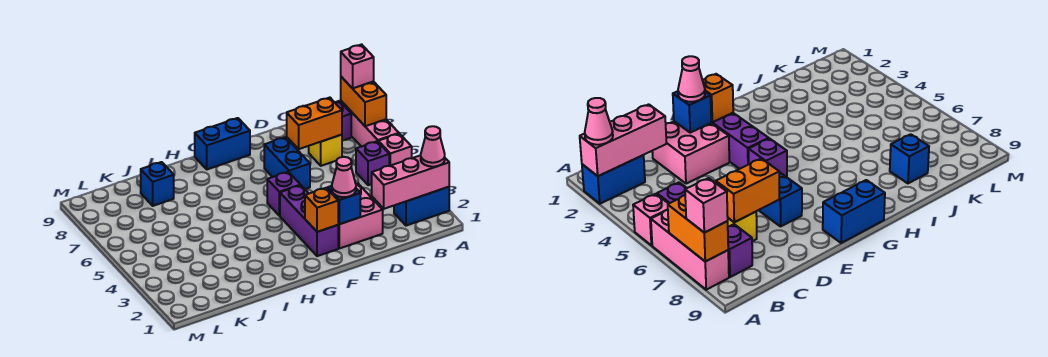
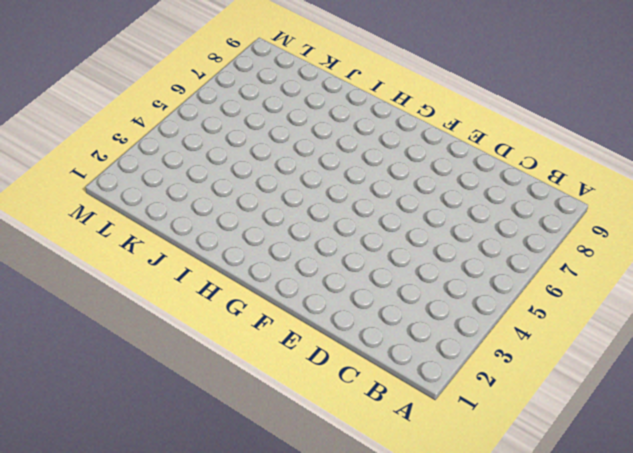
none -> blue 1x2 brick [394,187,449,226]
none -> pink 1x1 brick [378,134,412,166]
none -> pink 1x3 brick [341,101,399,147]

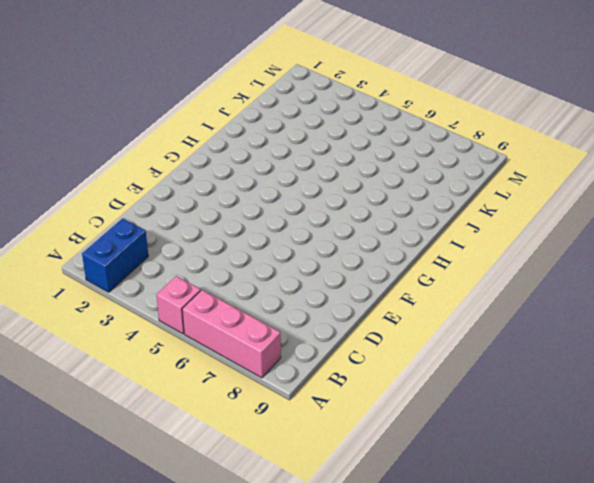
none -> purple 1x1 brick [356,141,389,185]
none -> purple 1x1 brick [335,101,351,141]
none -> yellow 1x1 brick [309,135,342,166]

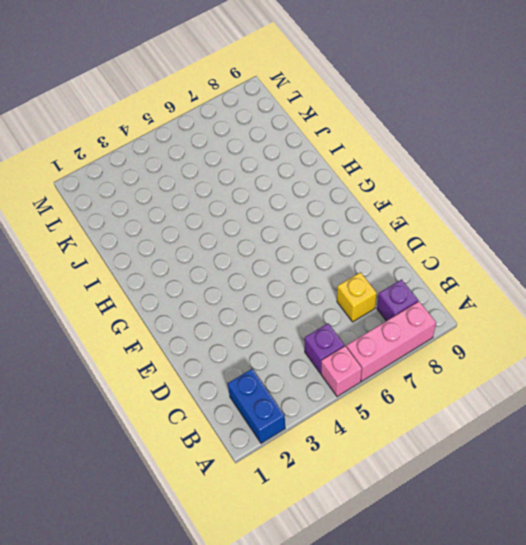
none -> pink 2x2 brick [338,184,383,248]
none -> blue 1x2 brick [264,137,310,189]
none -> purple 1x3 brick [280,185,338,256]

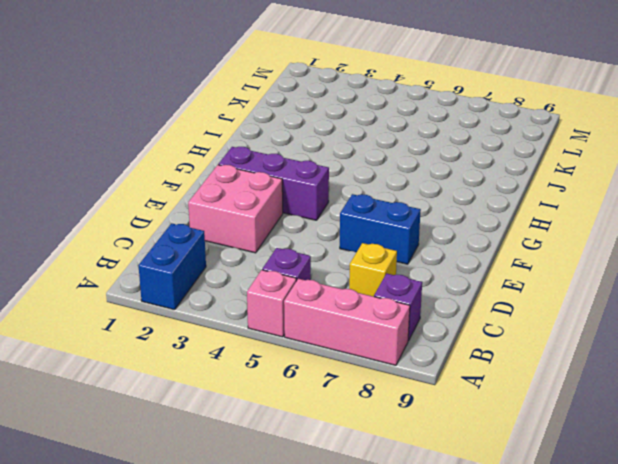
none -> purple 1x1 brick [267,172,300,216]
none -> blue 1x2 brick [195,118,250,169]
none -> blue 1x1 brick [141,162,174,206]

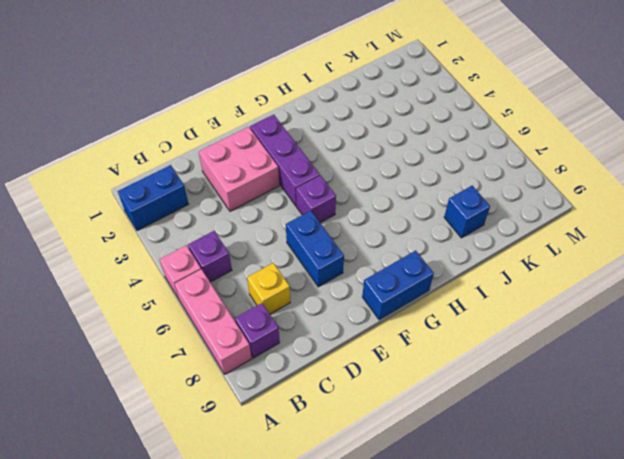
none -> pink 1x3 brick [372,155,449,209]
none -> orange 1x2 brick [341,77,386,126]
none -> orange 1x2 brick [287,98,342,149]

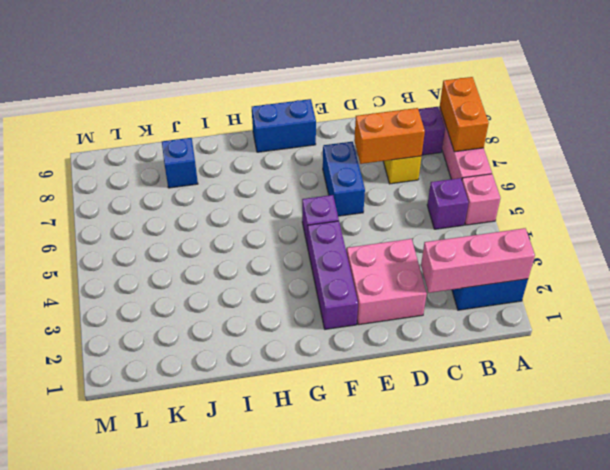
none -> blue 1x1 brick [327,186,360,224]
none -> orange 1x1 brick [305,188,338,232]
none -> pink 1x1 cone [421,126,445,167]

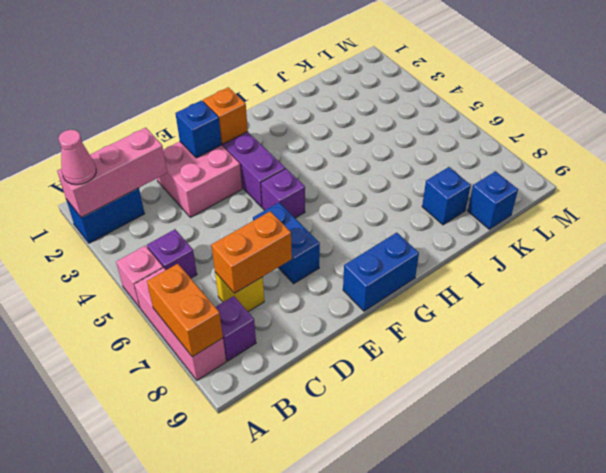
blue 1x1 brick [468,171,518,229] -> none
none -> pink 1x1 brick [341,44,374,88]
none -> pink 1x1 cone [332,157,356,197]

